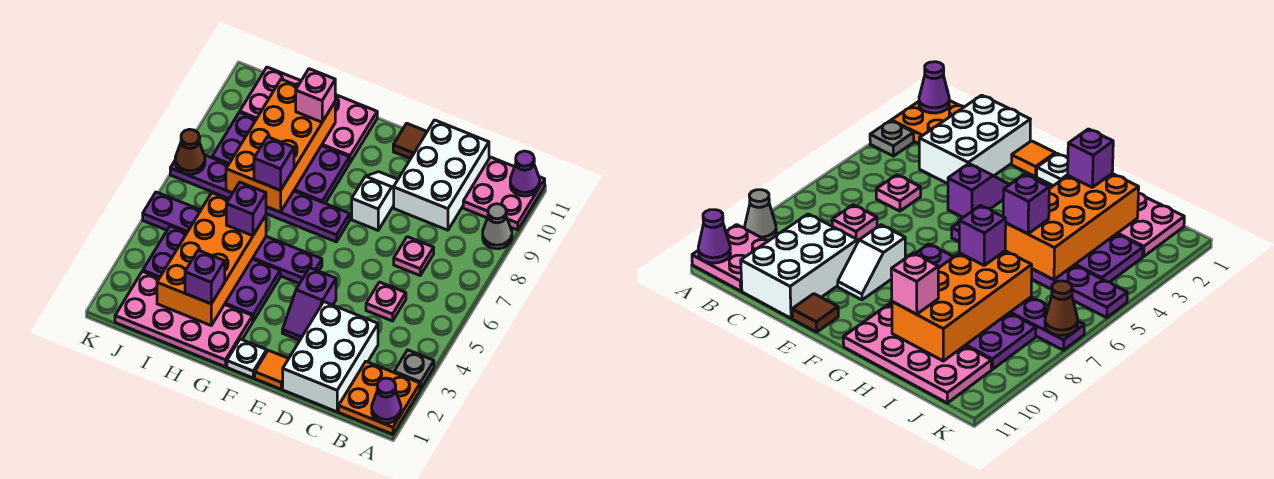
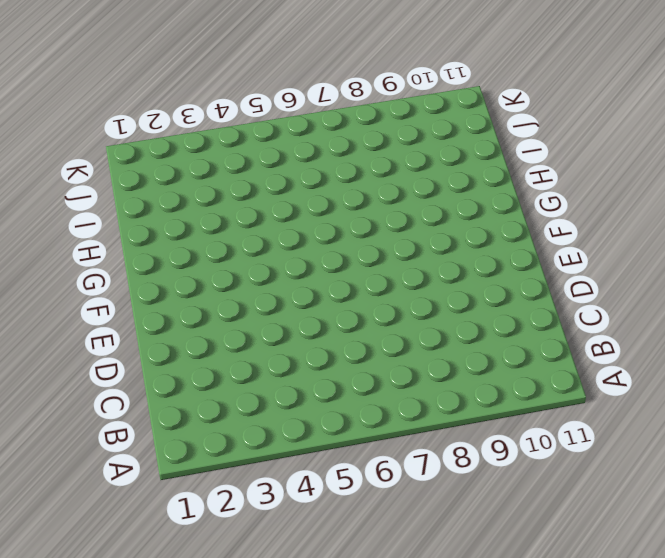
none -> orange 2x2 plate [339,362,420,434]
none -> grey 1x1 plate [394,350,434,389]
none -> grey 1x1 cone [483,204,512,249]

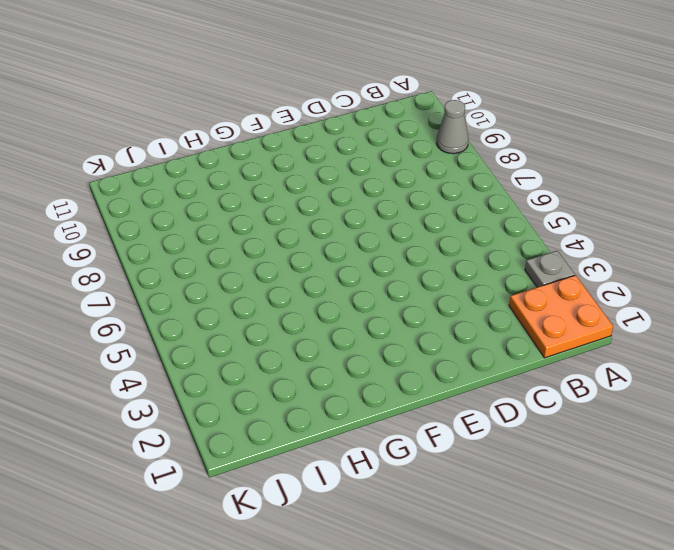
none -> pink 2x2 plate [463,157,545,230]
none -> white 2x3 brick [283,302,378,412]
none -> pink 1x1 plate [366,282,406,321]

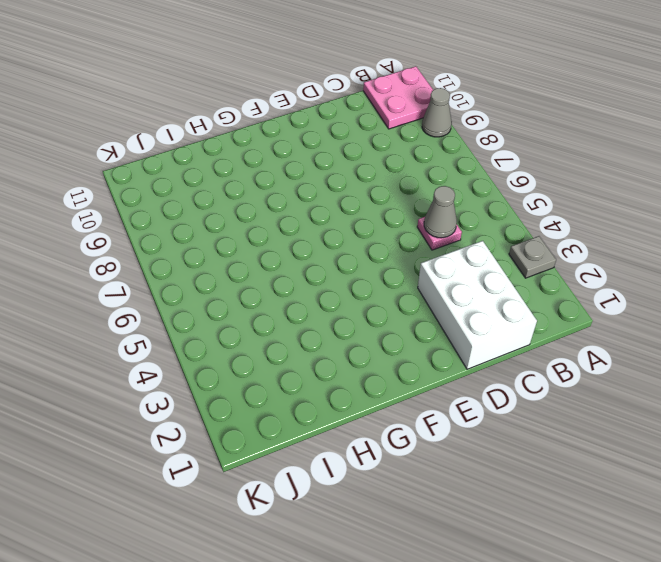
grey 1x1 cone [424,186,457,238] -> none
none -> orange 2x2 plate [339,362,420,434]
none -> pink 1x1 plate [394,237,434,276]
none -> white 2x3 brick [394,120,489,230]

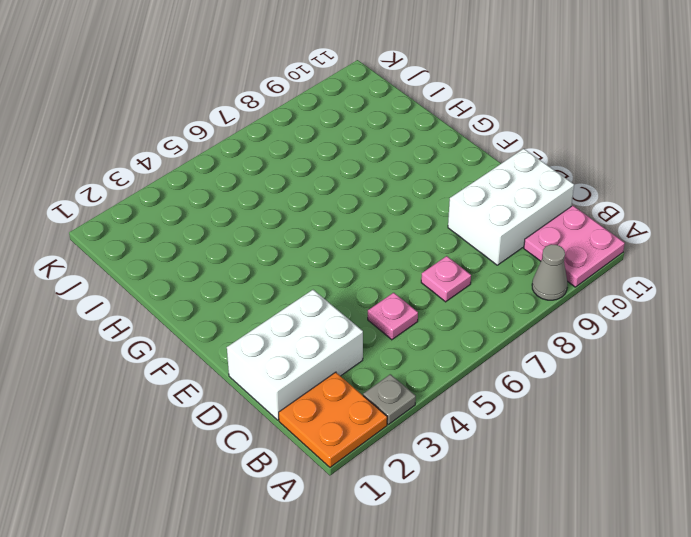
none -> orange 1x1 tile [255,350,289,389]
none -> purple 1x2 slope [282,268,336,340]
none -> white 1x2 slope [352,172,398,230]

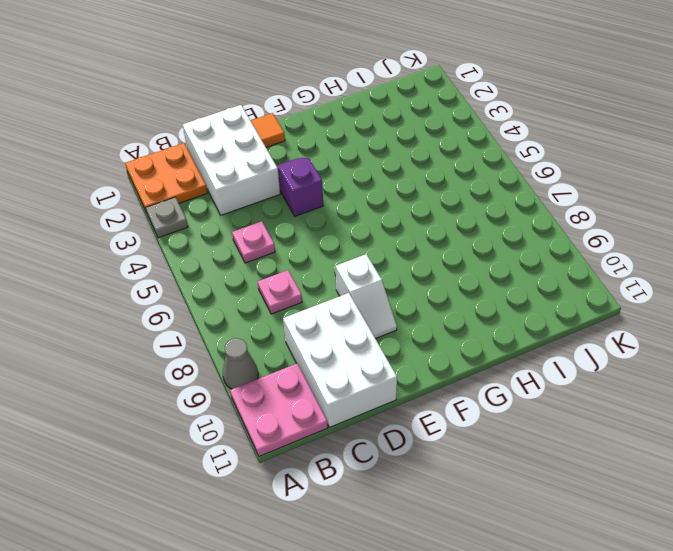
none -> brown 1x1 tile [393,123,427,159]
none -> white 1x1 plate [227,339,267,378]
none -> purple 1x6 plate [143,192,322,284]

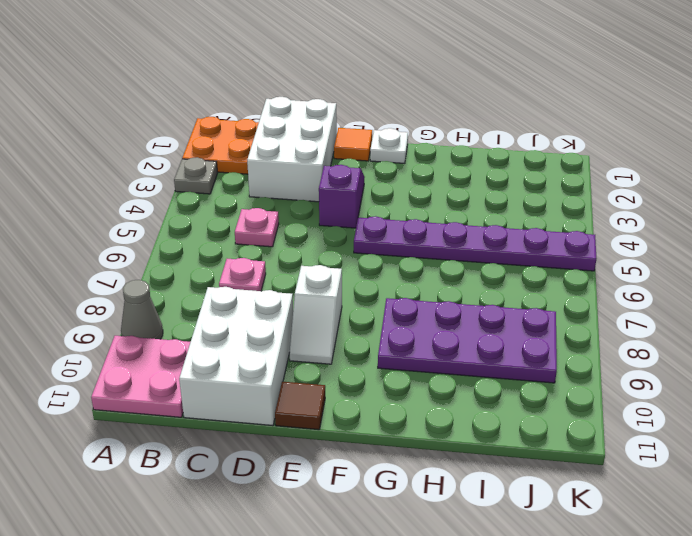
none -> purple 1x6 plate [170,155,350,242]
none -> pink 2x4 plate [115,271,253,367]
none -> purple 2x4 plate [143,226,280,321]

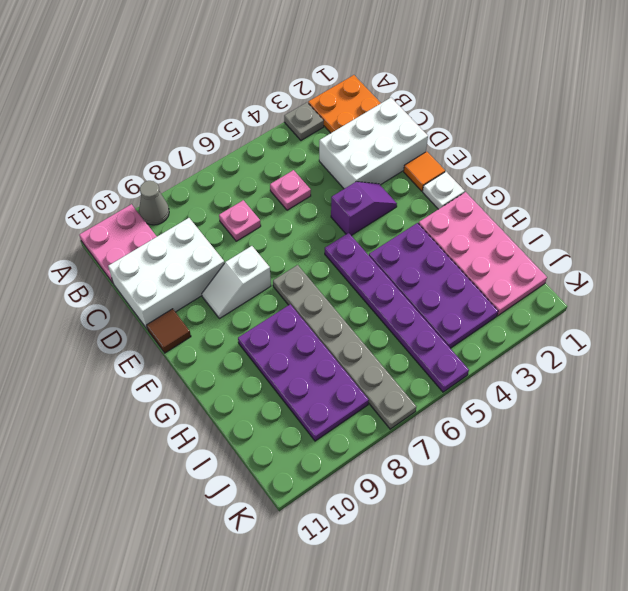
grey 1x6 plate [273,265,416,429] -> purple 1x6 plate [170,155,350,242]
none -> pink 2x4 plate [240,67,377,162]
none -> purple 1x1 cone [372,378,401,423]
none -> purple 1x1 cone [510,151,540,196]

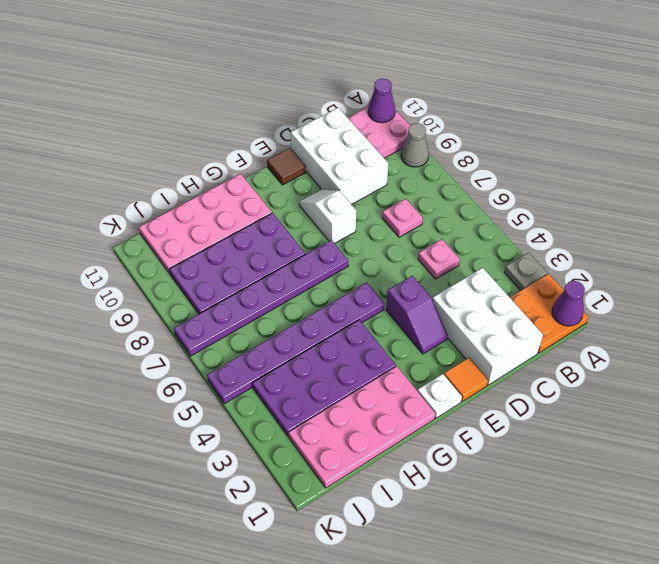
none -> orange 2x4 brick [157,193,266,325]
none -> orange 2x4 brick [226,79,335,212]
none -> brown 1x1 cone [175,129,205,174]

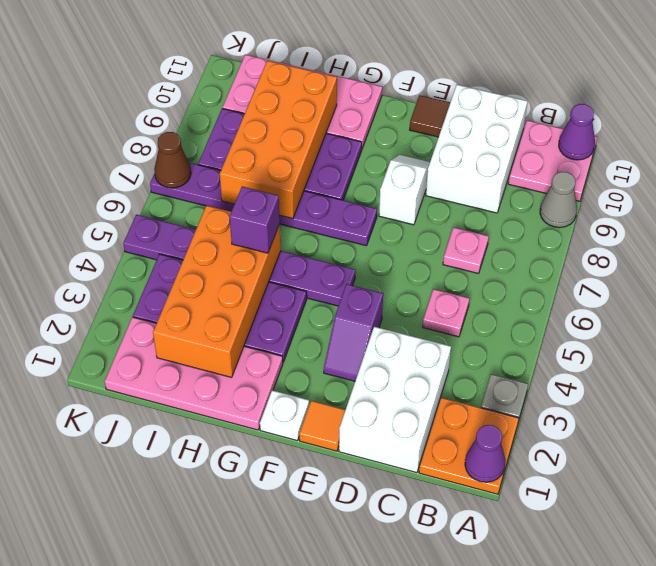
none -> purple 1x1 brick [185,250,225,304]
none -> purple 1x1 brick [254,137,294,190]
none -> pink 1x1 brick [296,69,335,122]

